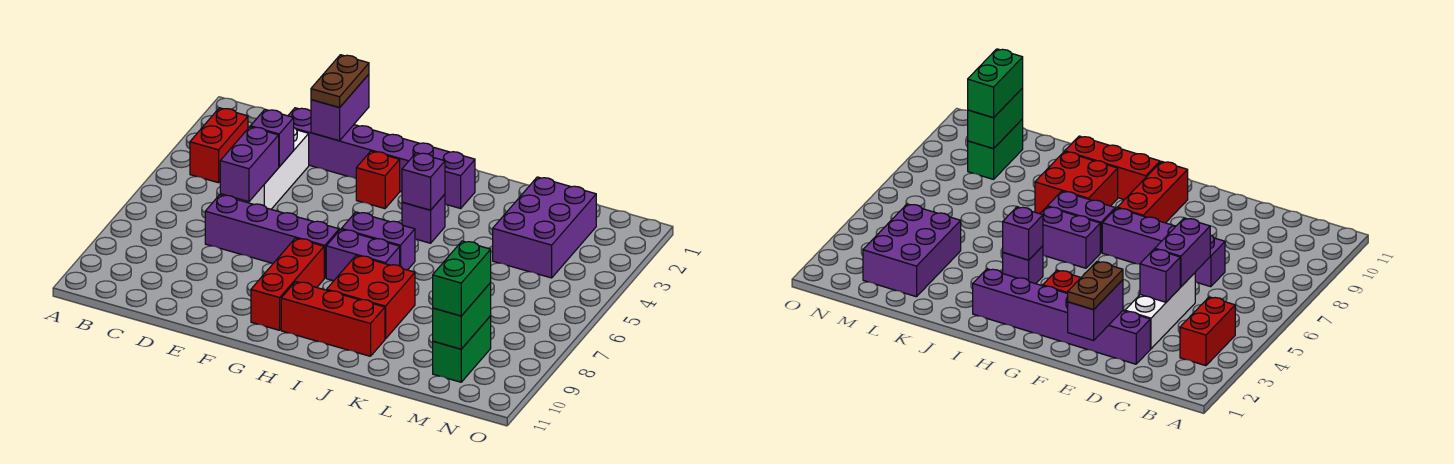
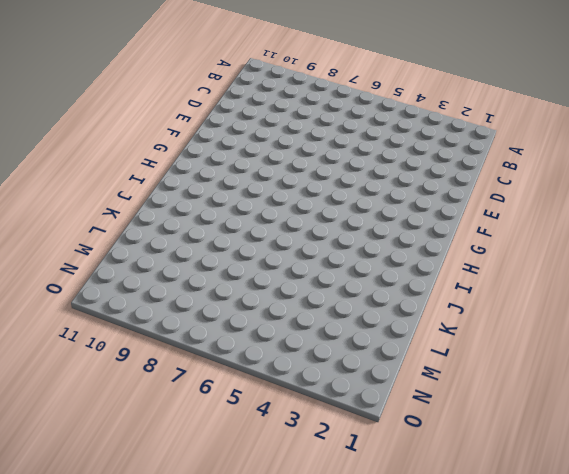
none -> red 1x2 brick [190,108,248,183]
none -> purple 1x6 brick [288,108,475,208]
none -> white 1x3 brick [236,128,309,209]

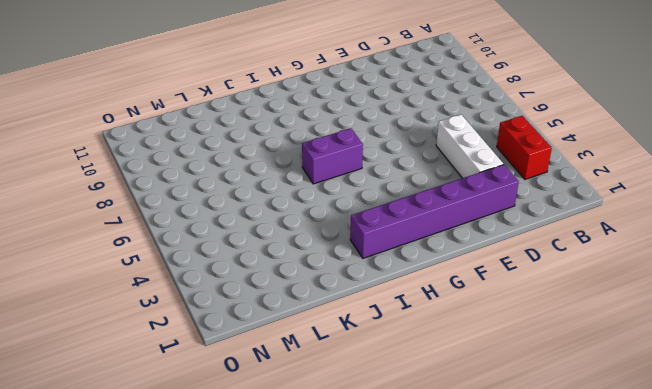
none -> purple 1x4 brick [205,195,339,278]
none -> red 1x1 brick [356,151,400,209]
none -> red 1x3 brick [251,238,324,330]

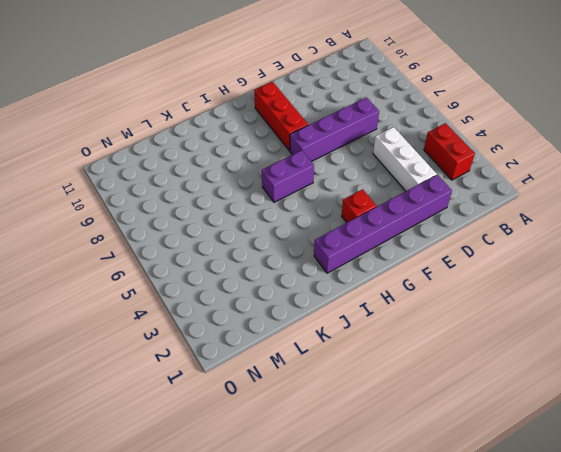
none -> purple 1x2 brick [326,230,400,281]
none -> red 1x3 brick [281,282,385,356]
none -> purple 1x1 brick [402,194,445,243]

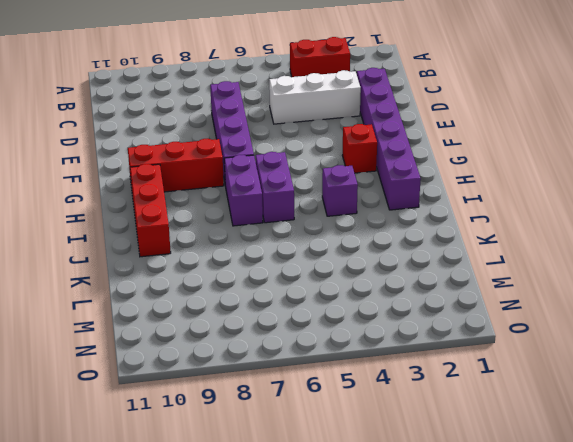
none -> red 2x2 brick [327,256,415,339]
none -> purple 2x3 brick [493,177,596,278]
none -> green 1x2 brick [433,316,491,382]

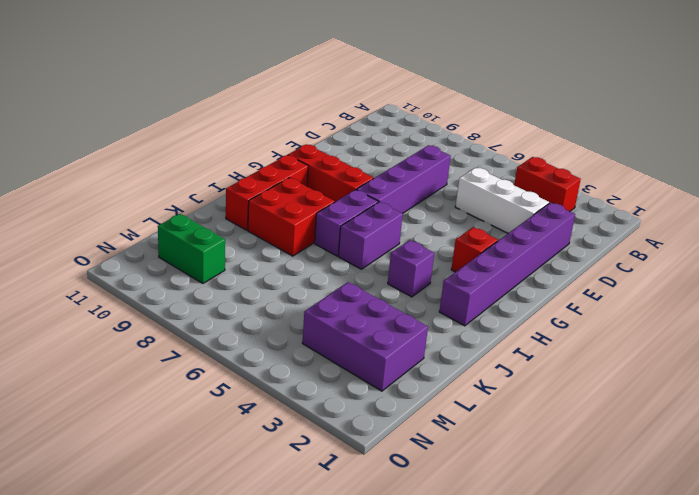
none -> purple 1x1 brick [250,109,294,167]
none -> purple 1x2 brick [220,127,279,202]
none -> purple 1x2 brick [311,74,369,141]

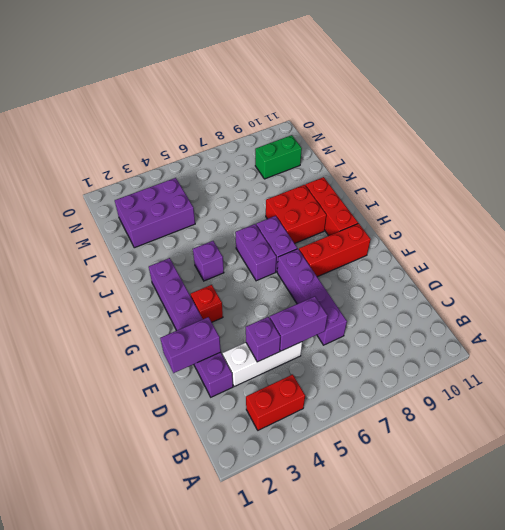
none -> purple 1x1 brick [402,153,445,210]
none -> green 1x2 brick [433,283,491,349]
none -> brown 1x2 plate [311,55,369,108]

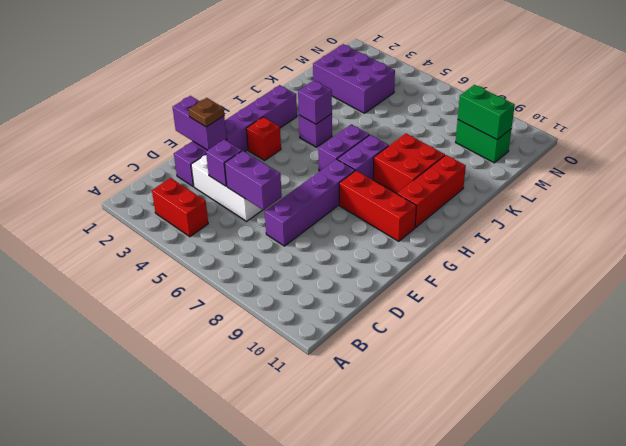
brown 1x1 plate [189,98,224,127] -> brown 1x2 plate [311,55,369,108]
none -> green 1x2 brick [433,241,491,316]

